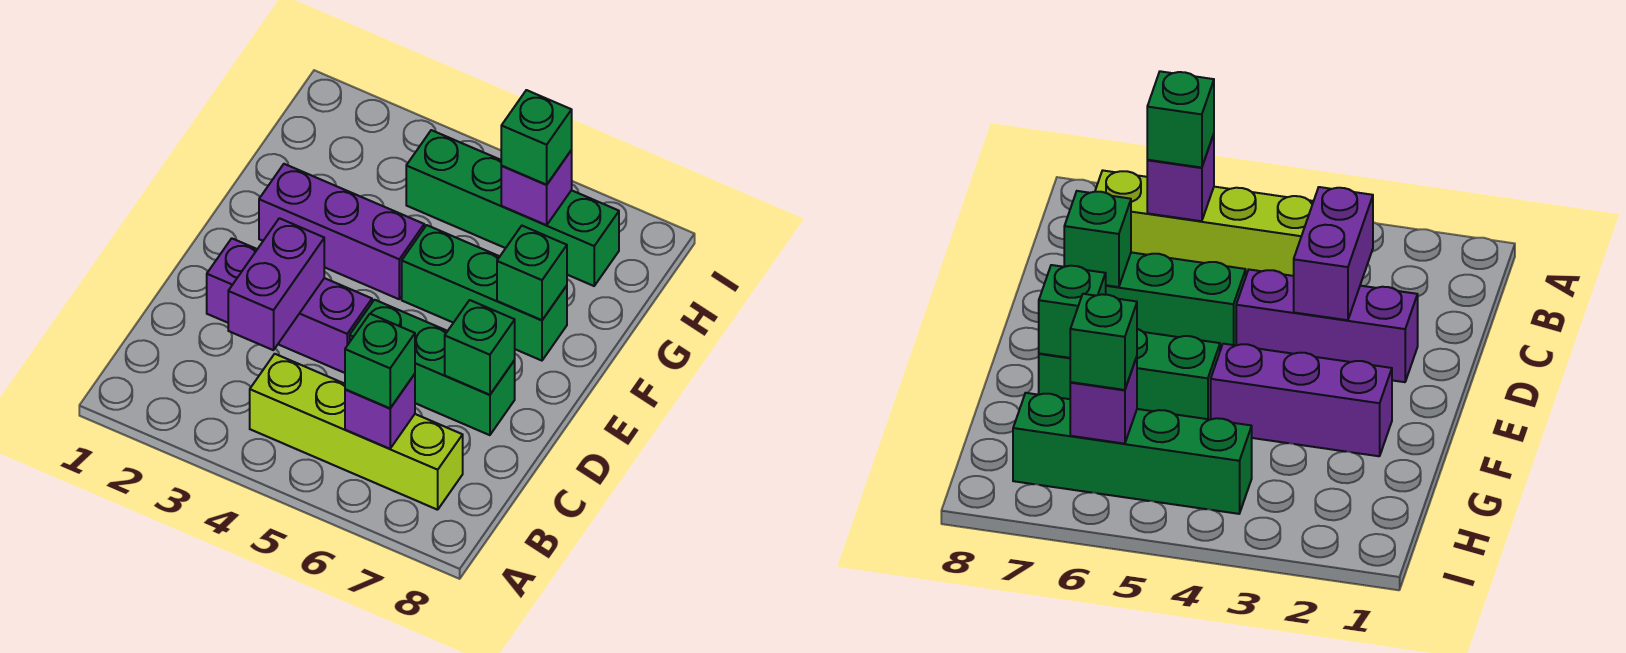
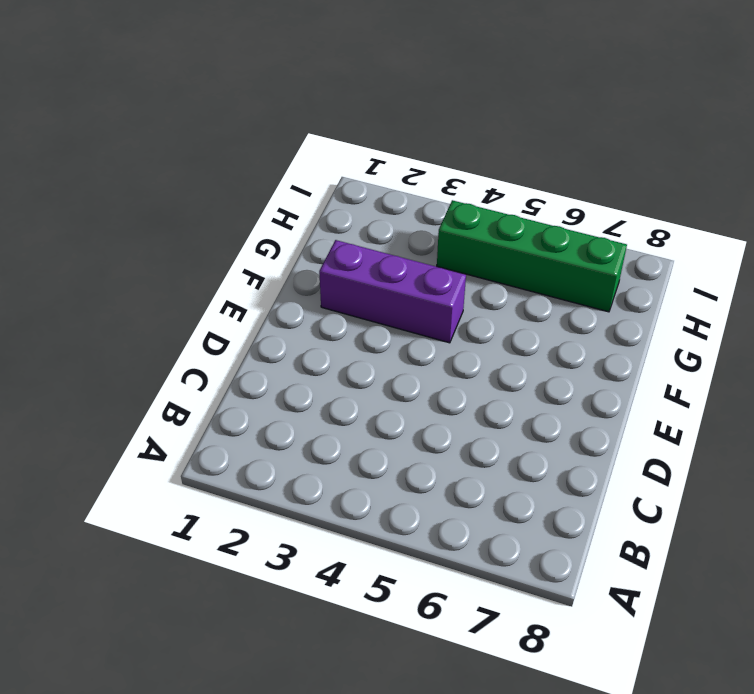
none -> lime 1x4 brick [250,354,463,510]
none -> purple 1x3 brick [207,238,372,373]
none -> green 1x3 brick [350,300,515,435]

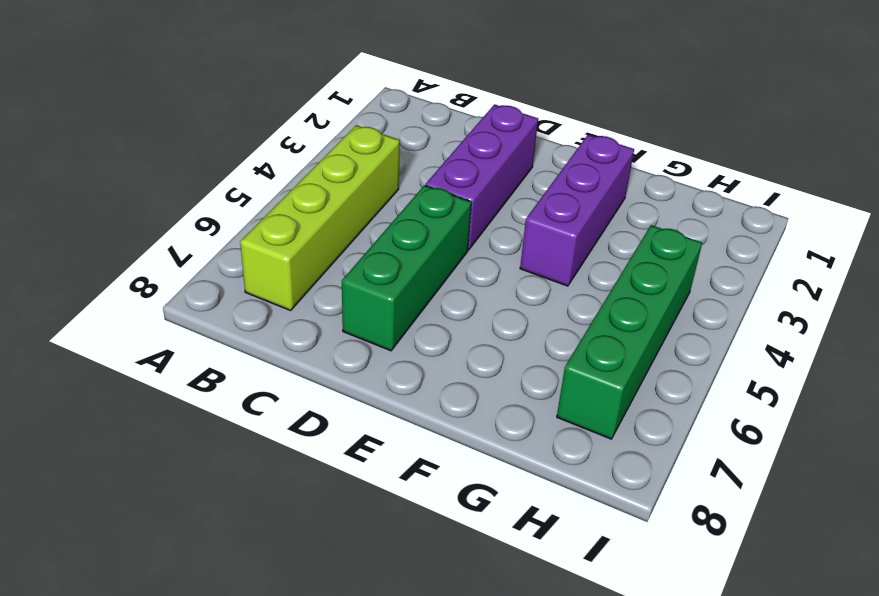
none -> green 1x3 brick [402,225,567,361]
none -> purple 1x1 brick [345,374,415,449]
none -> purple 1x2 brick [228,218,324,350]

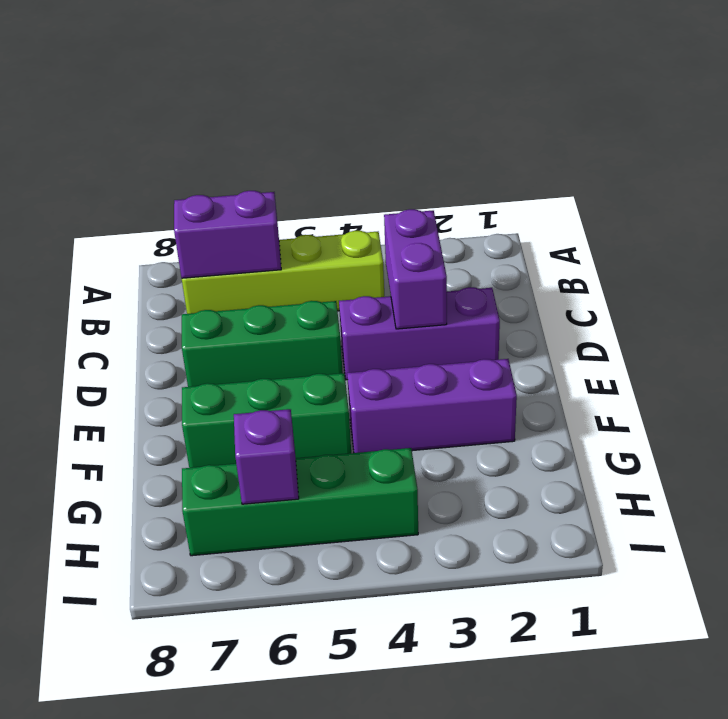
purple 1x2 brick [174,191,281,278] -> purple 1x1 brick [345,374,415,449]
none -> green 1x1 brick [445,300,515,395]
none -> green 1x1 brick [497,226,567,320]
none -> green 1x1 brick [345,314,415,408]

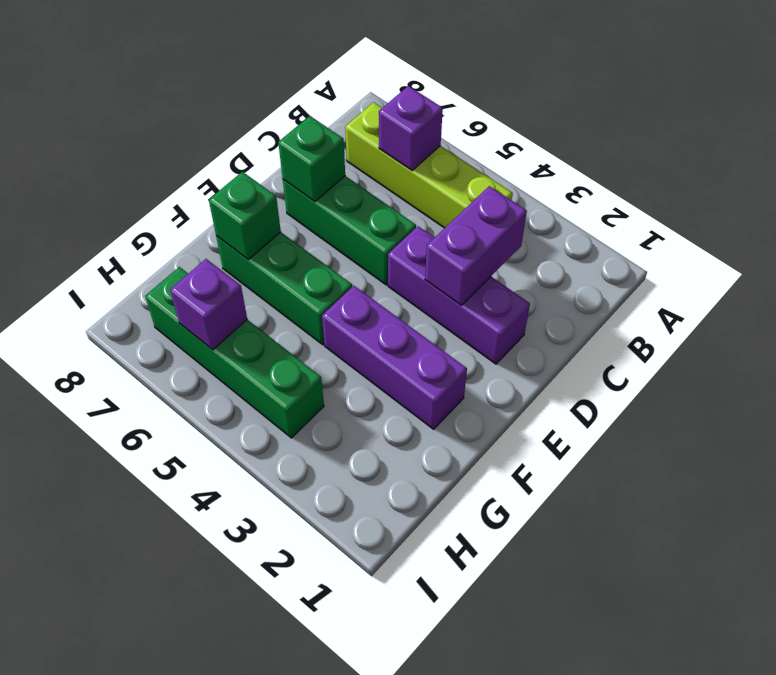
none -> green 1x1 brick [345,314,415,408]
none -> green 1x1 brick [501,90,572,185]

